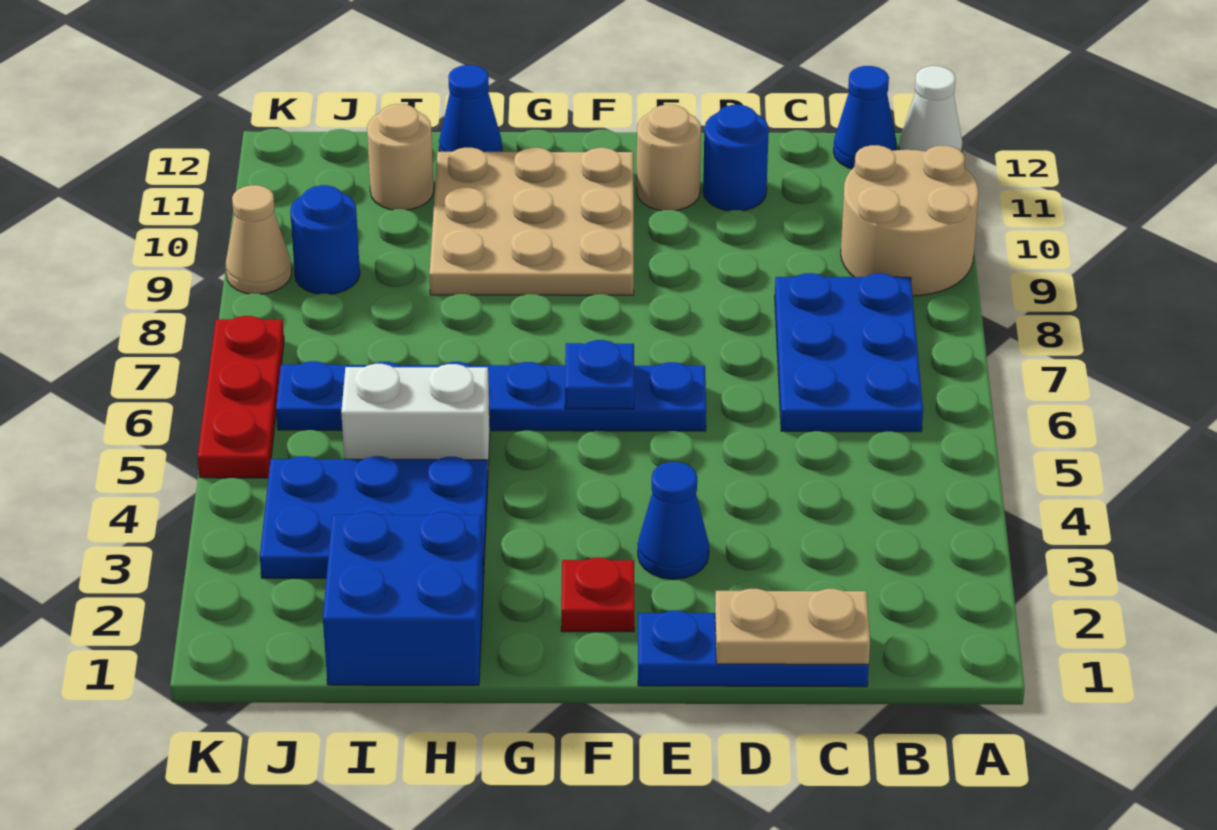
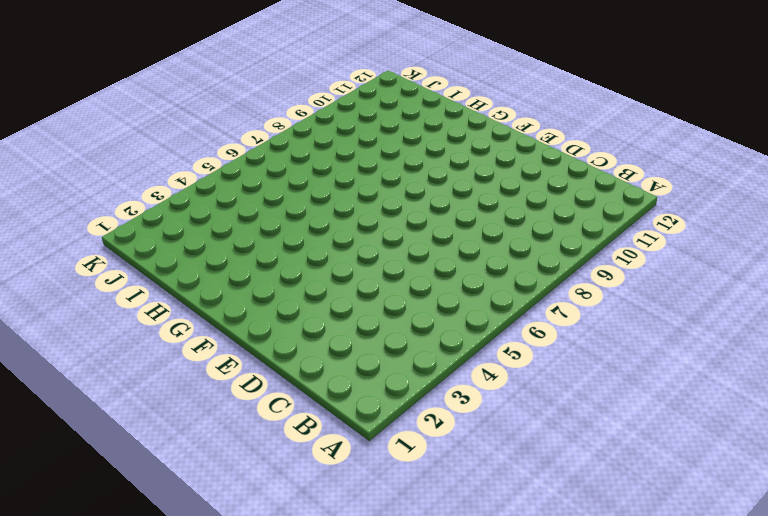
none -> tan 2x2 round brick [841,145,979,296]
none -> white 1x1 cone [899,66,962,152]
none -> blue 2x3 plate [775,273,923,432]

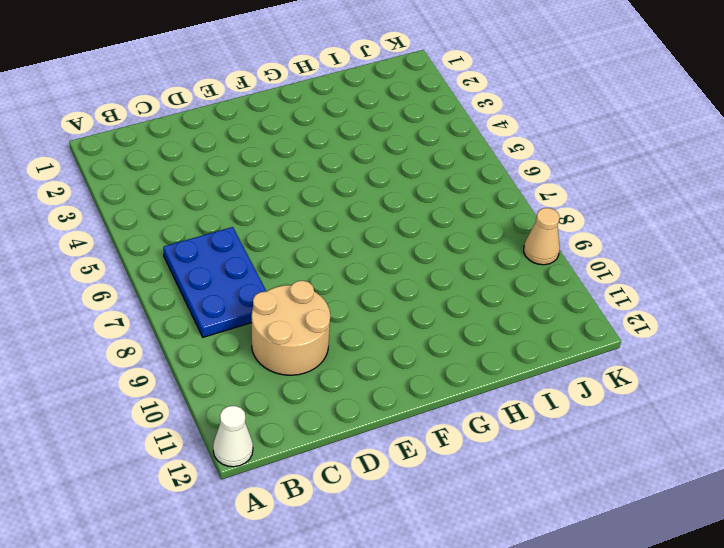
tan 2x2 round brick [252,281,330,375] -> tan 2x2 round brick moved to [841,145,979,296]
none -> blue 1x1 cone [833,66,897,169]
none -> blue 1x3 plate [638,611,869,687]
none -> blue 1x1 round brick [703,105,769,211]

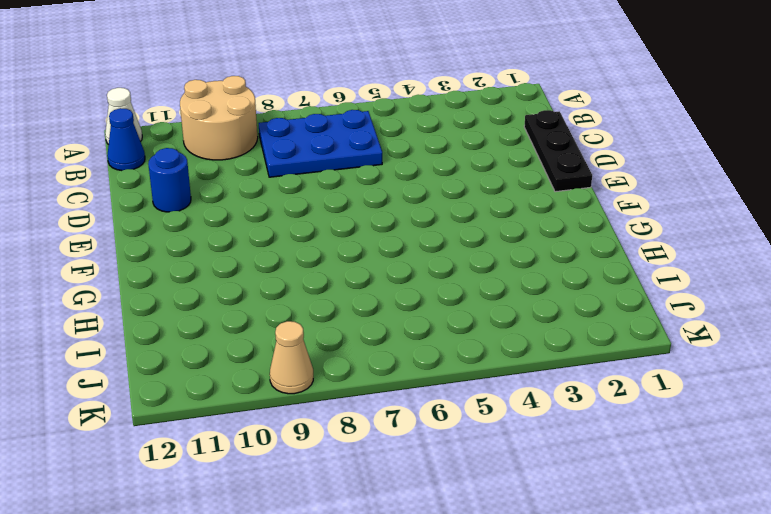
black 1x3 plate [524,110,592,192] -> blue 1x3 plate [638,611,869,687]
none -> blue 1x1 cone [638,462,709,579]
none -> blue 1x6 plate [276,361,706,431]
none -> tan 1x1 round brick [637,105,701,211]

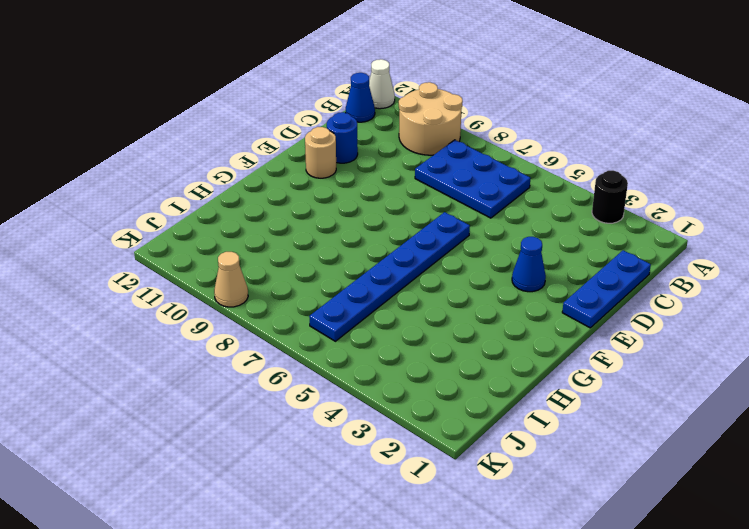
black 1x1 round brick [592,171,628,223] -> none
none -> red 1x1 plate [561,558,634,632]
none -> tan 3x3 plate [429,148,634,295]
none -> blue 2x2 brick [323,512,483,685]

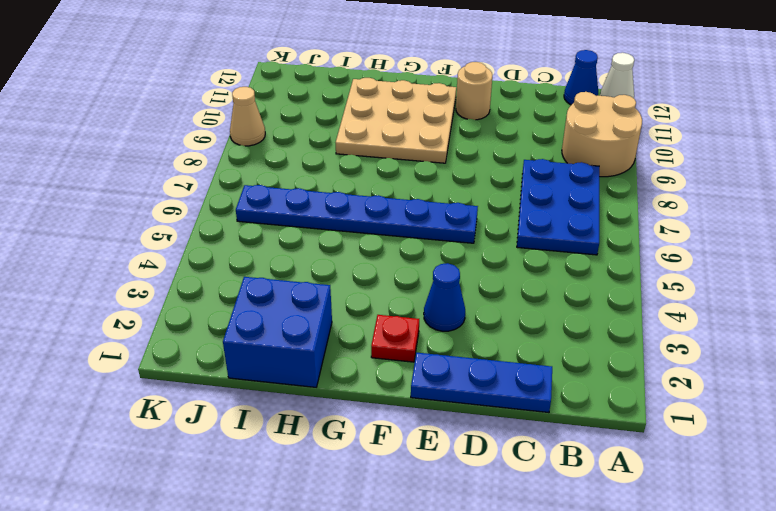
none -> blue 1x1 round brick [703,105,769,211]
none -> blue 2x3 plate [260,456,488,578]
none -> white 1x2 brick [341,364,490,469]

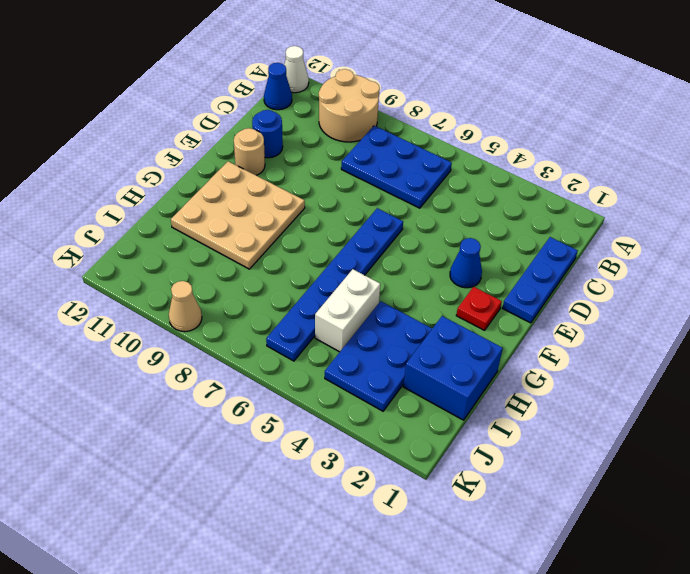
none -> blue 1x1 cone [439,65,502,152]
none -> tan 1x1 round brick [367,104,434,210]
none -> blue 1x1 round brick [290,185,360,294]

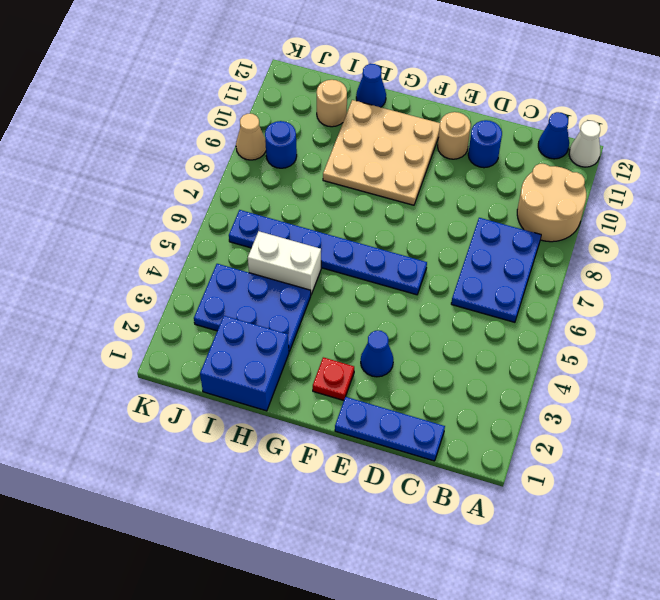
none -> red 1x3 plate [198,316,284,478]
none -> tan 1x2 plate [715,589,870,664]
none -> blue 1x1 plate [565,340,634,409]

